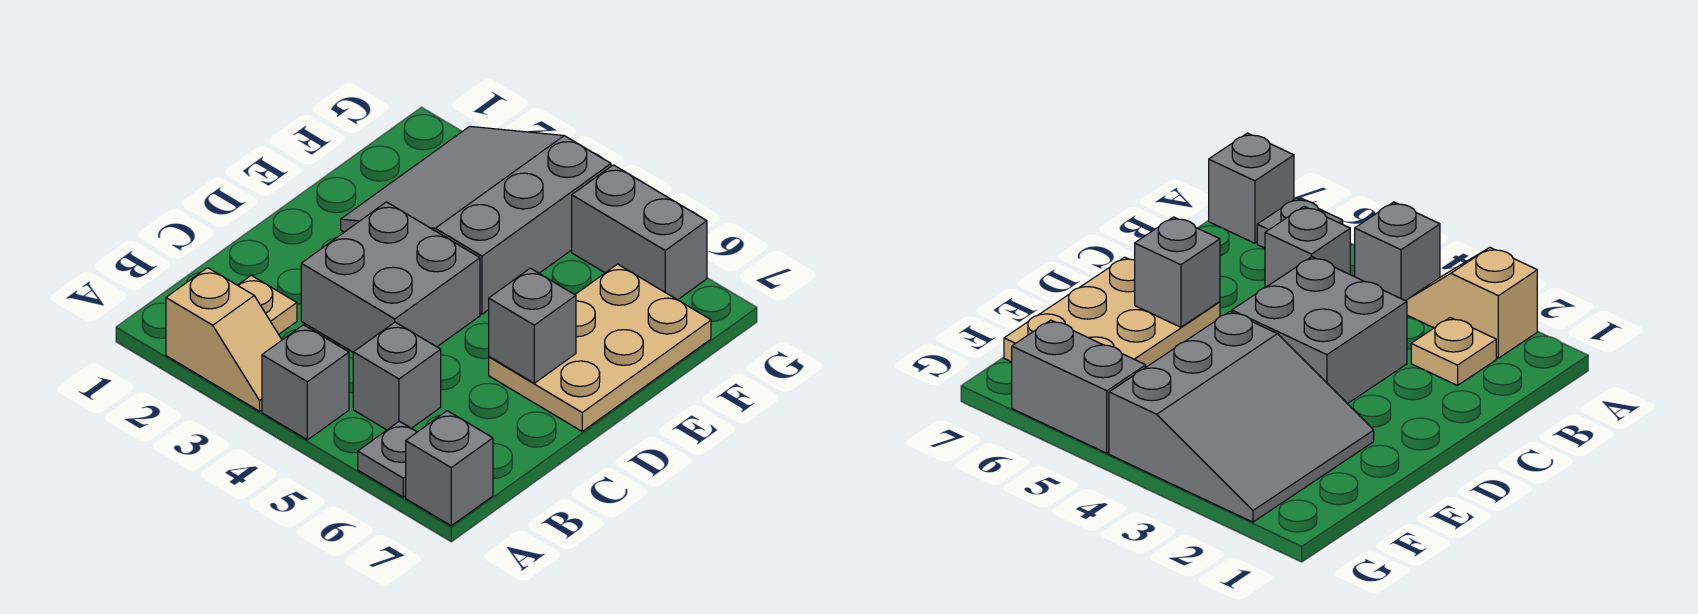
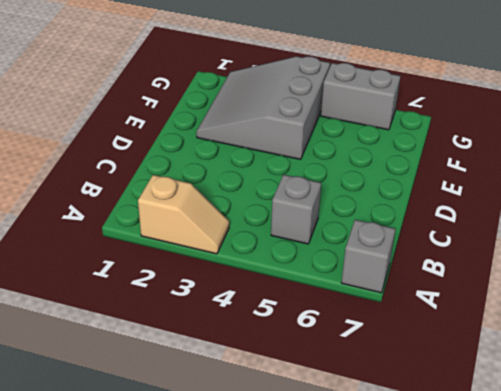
none -> grey 1x1 brick [262,325,349,440]
none -> grey 1x1 plate [358,421,417,497]

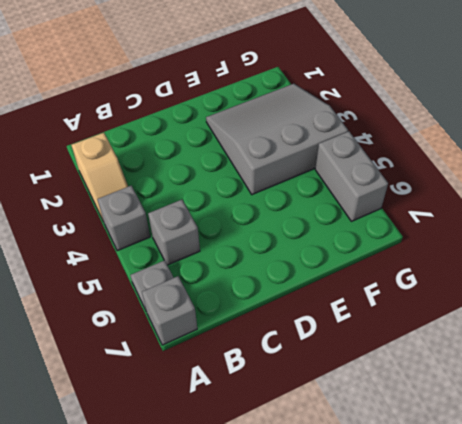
none -> tan 1x1 plate [238,275,297,334]
none -> grey 2x2 brick [301,202,480,352]

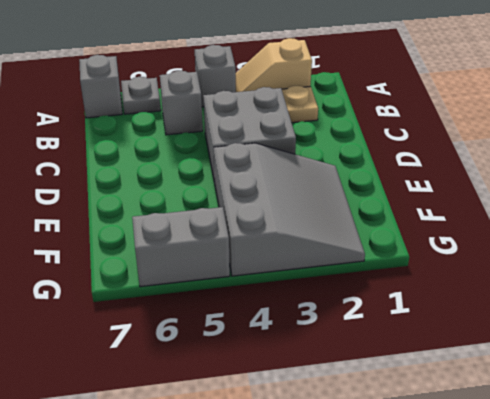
none -> tan 2x3 plate [489,264,711,431]
none -> grey 1x1 brick [489,268,576,383]

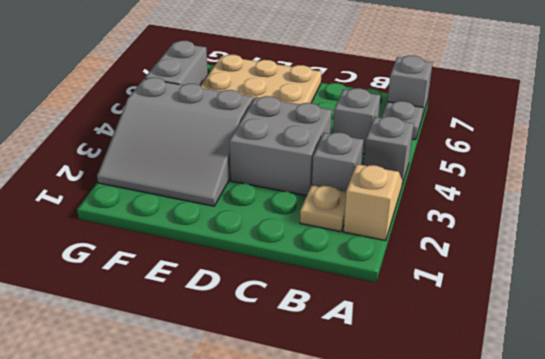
grey 1x1 brick [312,133,363,191] -> grey 1x1 brick moved to [489,268,576,383]

